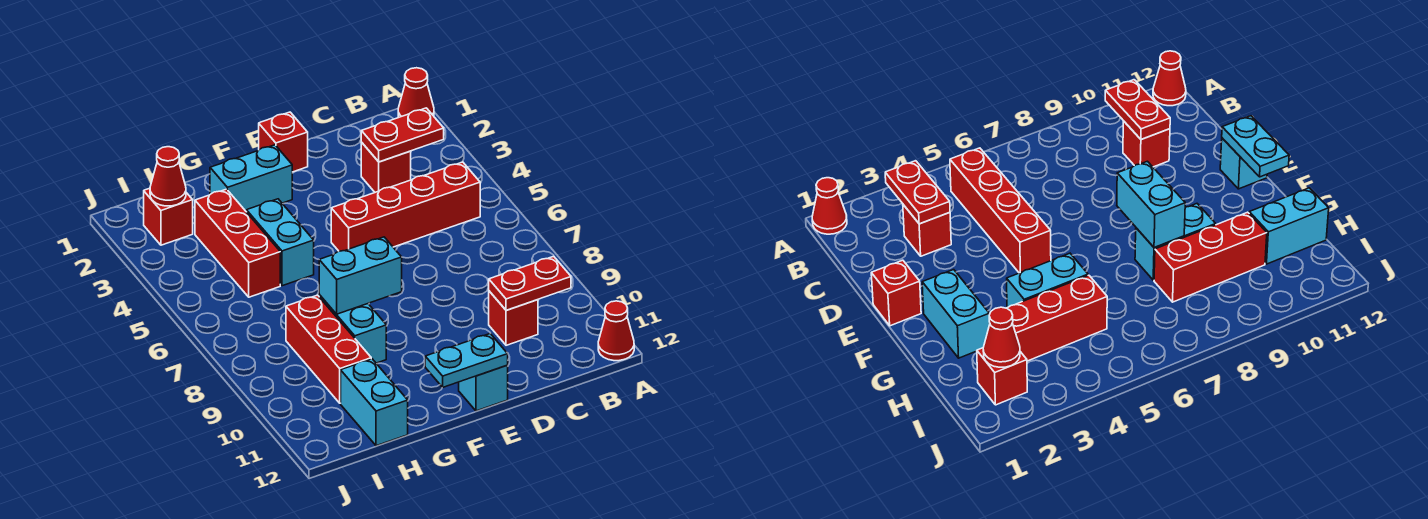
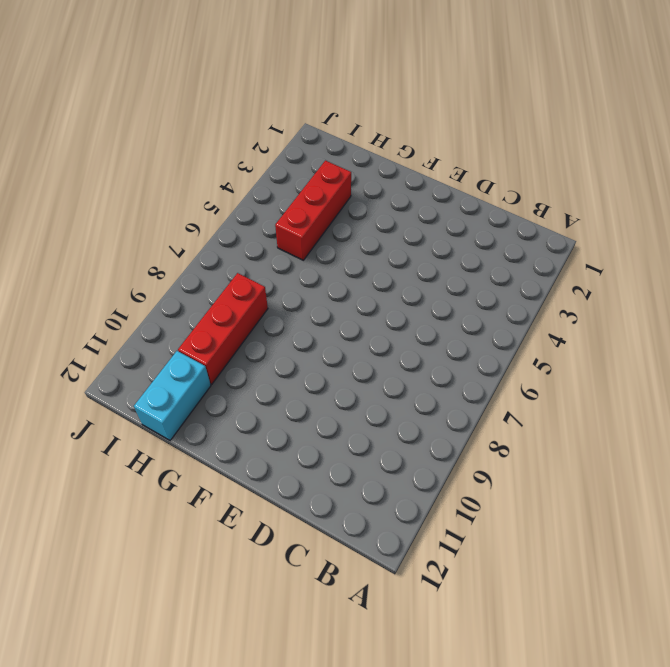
none -> red 1x1 cone [398,68,434,118]
none -> red 1x1 cone [598,301,634,361]
none -> red 1x4 brick [331,162,480,251]

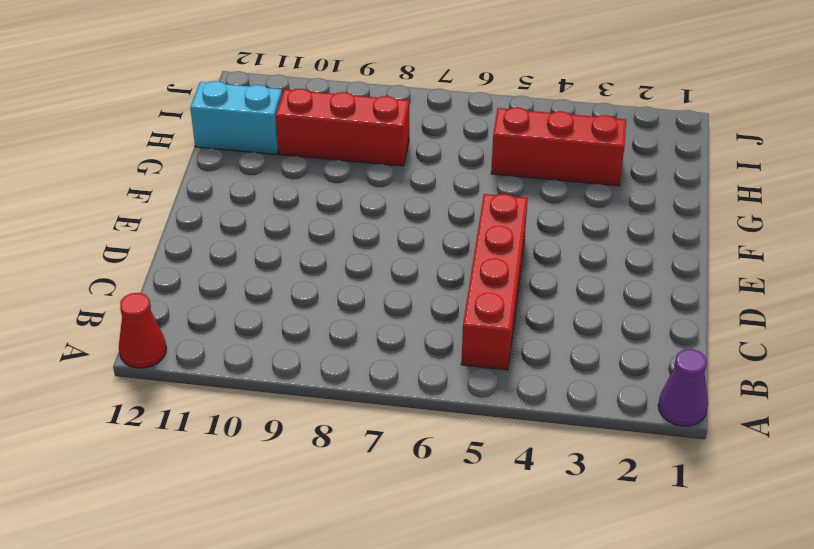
purple 1x1 cone [658,349,708,426] -> red 1x1 cone [398,68,434,118]
none -> red 1x1 brick [361,143,411,192]
none -> red 1x1 brick [489,291,538,345]
none -> red 1x1 brick [259,112,308,172]

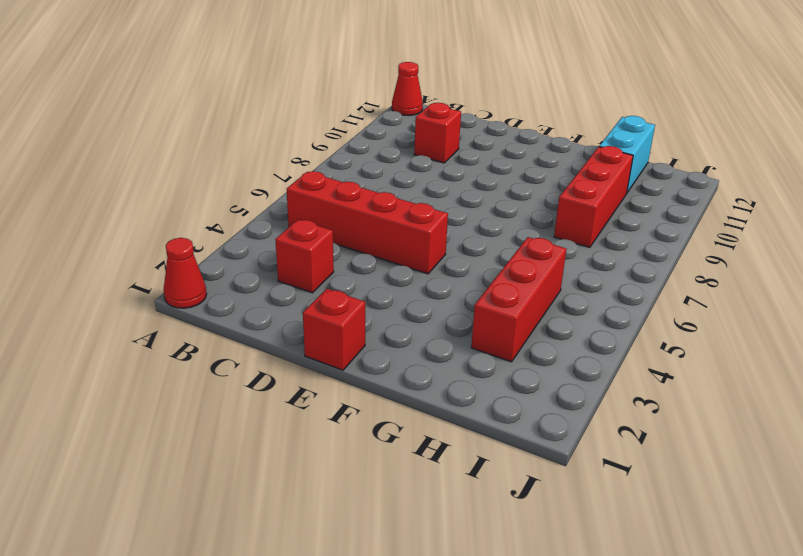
none -> cyan 1x1 brick [459,366,508,411]
none -> cyan 1x2 brick [210,145,292,212]
none -> cyan 1x2 brick [247,199,314,286]

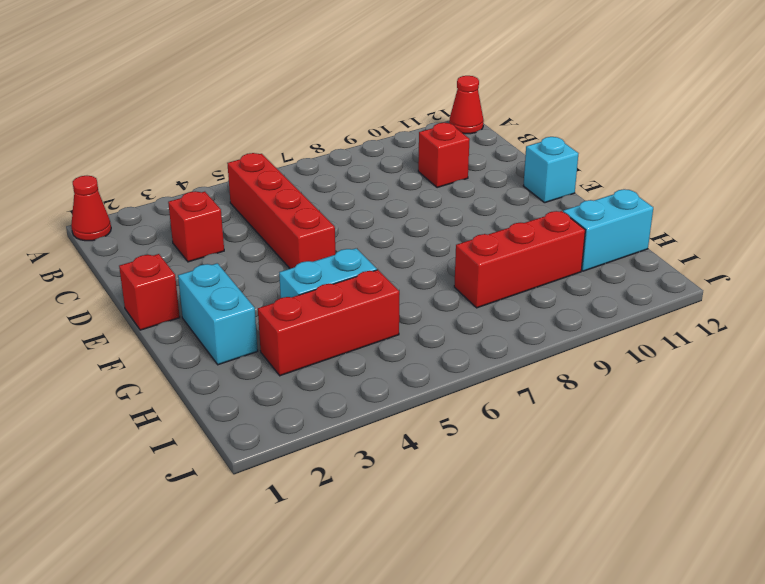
none -> cyan 1x2 brick [319,295,386,363]
none -> red 1x1 brick [144,188,193,245]
none -> red 1x2 plate [361,108,444,162]

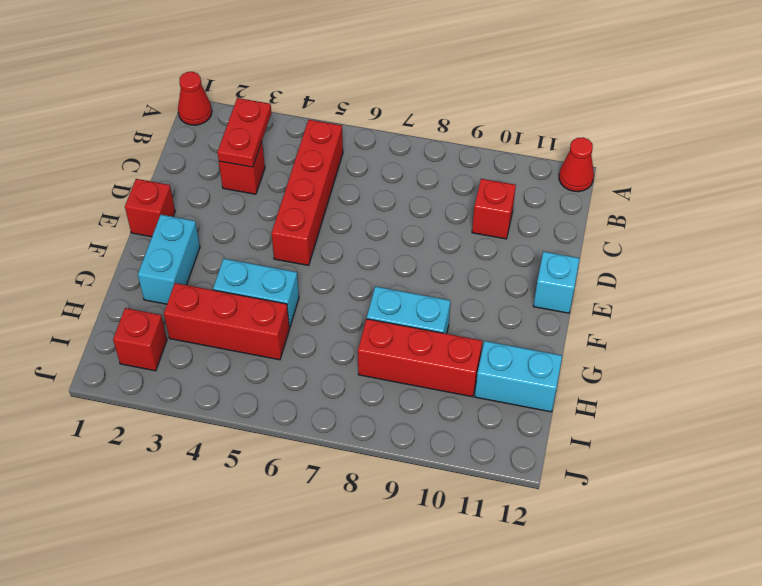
none -> red 1x2 plate [489,256,571,310]
none -> cyan 1x2 plate [425,334,508,387]
none -> cyan 1x2 brick [319,237,402,314]

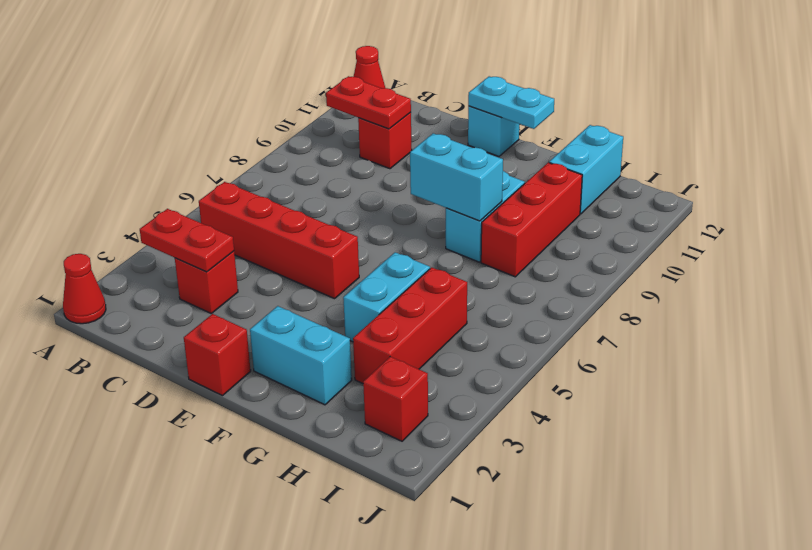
none -> red 1x1 cone [150,147,186,206]

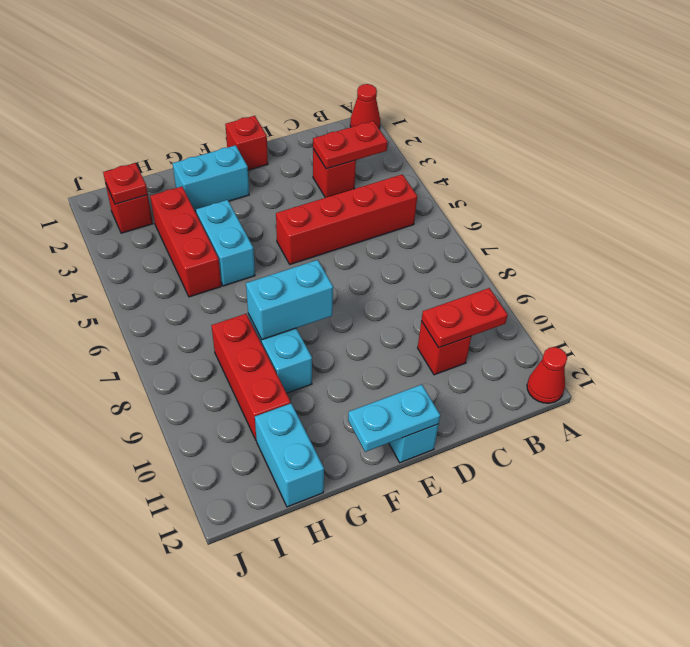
red 1x1 plate [103,163,148,204] -> red 1x1 cone [150,147,186,206]

